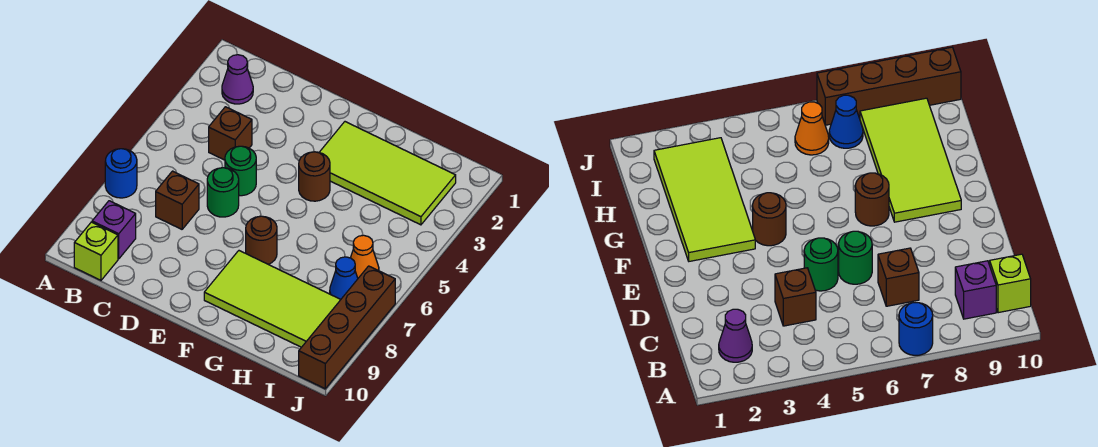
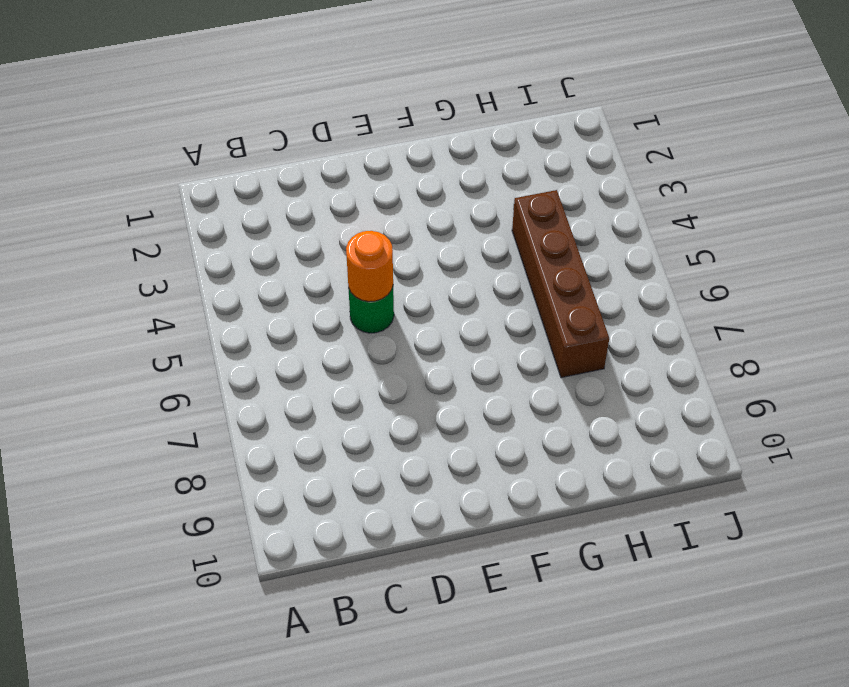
orange 1x1 round brick [346,231,393,302] -> none
brown 1x4 brick [512,190,609,378] -> brown 1x4 brick moved to [299,266,395,389]
none -> blue 1x1 round brick [105,149,137,198]
none -> purple 1x1 cone [222,55,253,104]
none -> purple 1x1 brick [92,201,136,259]

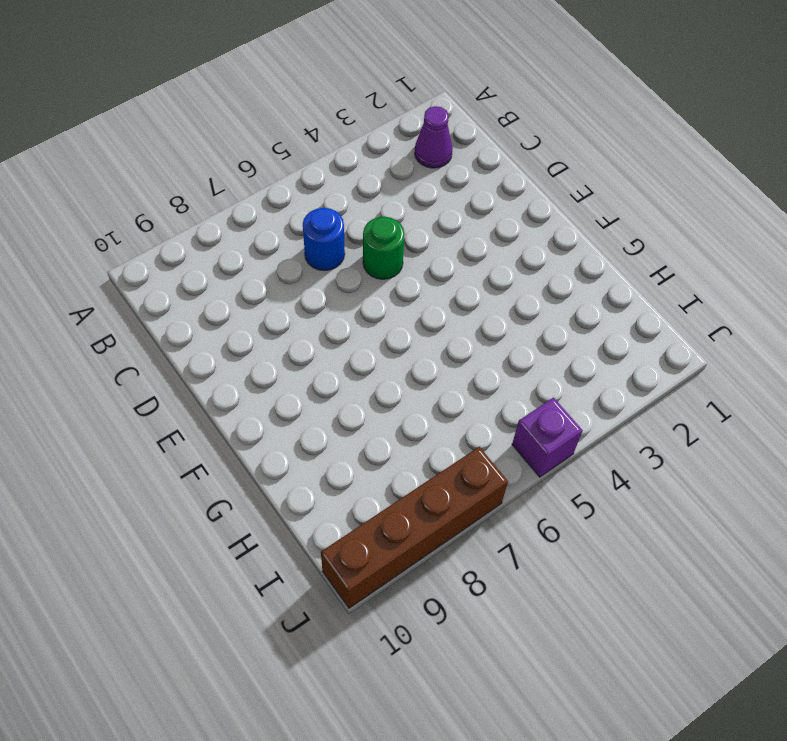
blue 1x1 round brick [303,208,345,271] -> blue 1x1 round brick moved to [105,149,137,198]
purple 1x1 brick [512,398,583,477] -> purple 1x1 brick moved to [92,201,136,259]
none -> lime 1x1 brick [74,222,118,280]
none -> brown 1x1 brick [209,107,252,160]
none -> brown 1x1 brick [156,171,199,229]

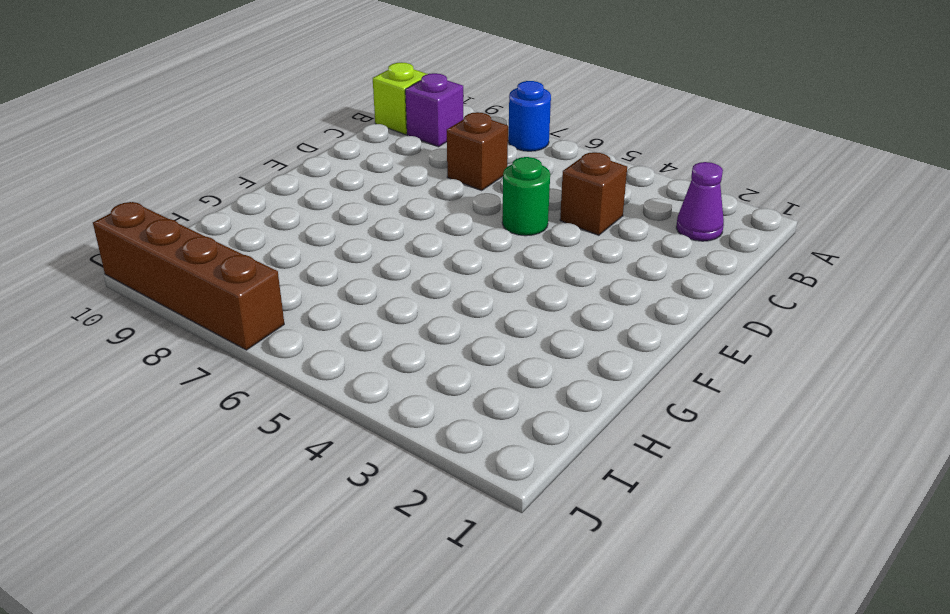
none -> green 1x1 round brick [207,168,239,217]
none -> lime 2x4 tile [319,122,456,225]
none -> brown 1x1 round brick [299,152,330,201]

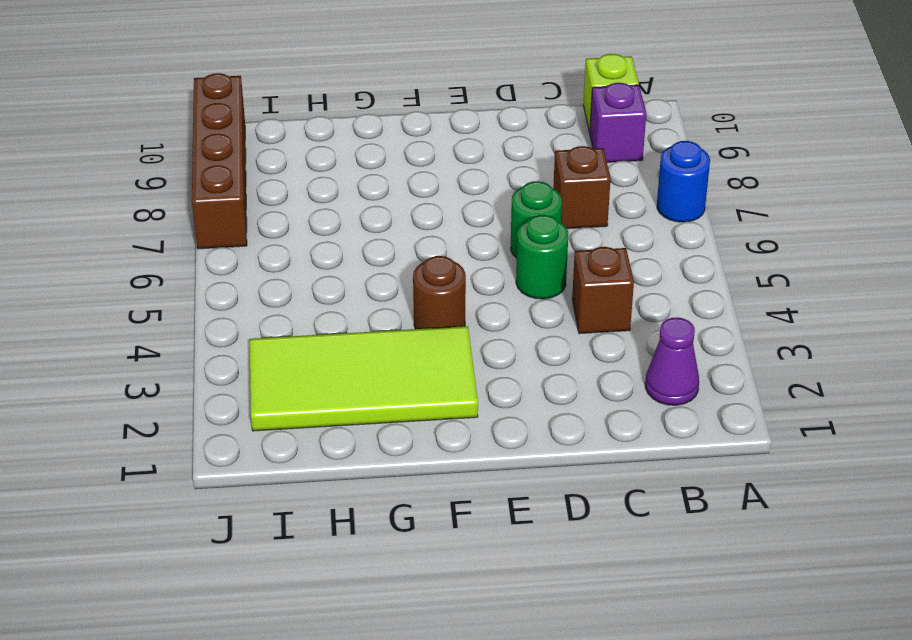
none -> brown 1x1 round brick [246,216,277,264]
none -> lime 2x4 tile [204,251,341,347]
none -> orange 1x1 cone [351,235,379,278]

